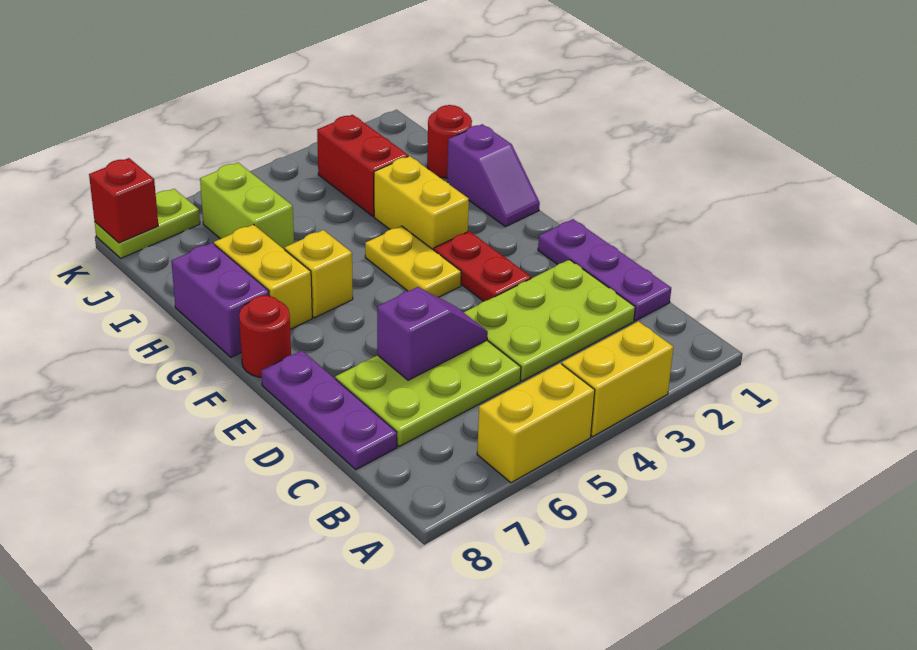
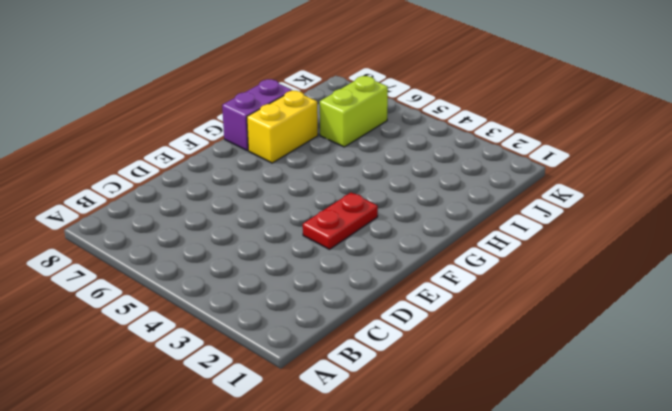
none -> yellow 1x2 brick [562,321,673,437]
none -> yellow 1x2 brick [477,363,595,483]
none -> purple 1x3 plate [538,219,671,321]

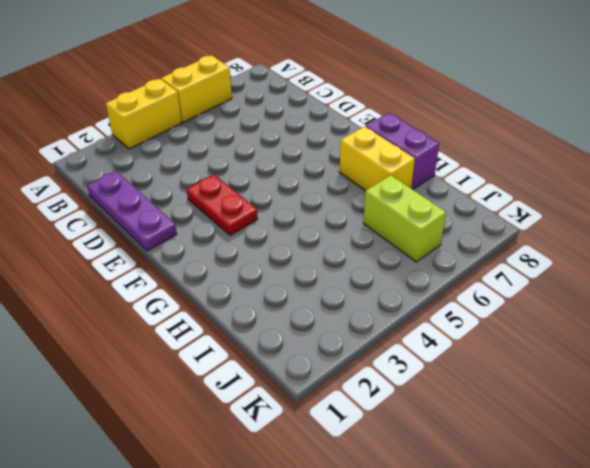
none -> lime 2x3 plate [464,260,635,381]
none -> lime 2x3 plate [335,340,521,447]
none -> purple 1x3 plate [261,351,397,470]

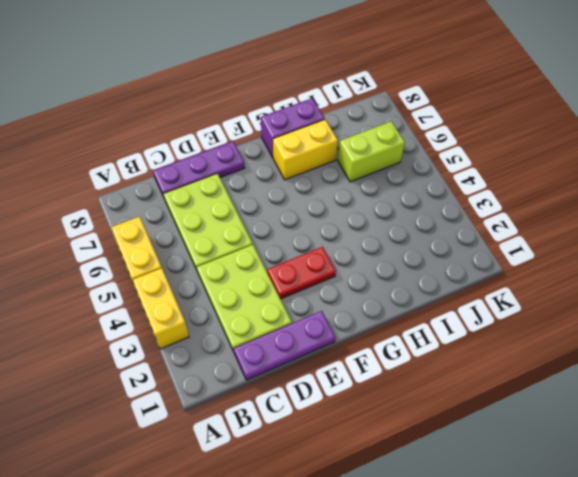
none -> yellow 1x2 plate [365,226,461,297]
none -> red 1x1 round brick [239,295,291,377]
none -> purple 1x2 slope [447,124,540,227]

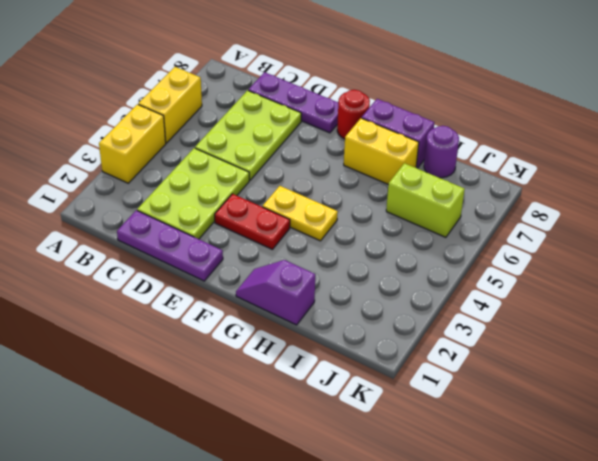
purple 1x1 round brick [424,126,459,178] -> none
none -> yellow 1x2 brick [374,156,469,250]
none -> yellow 1x1 brick [285,230,353,318]
none -> red 1x1 round brick [427,105,472,178]

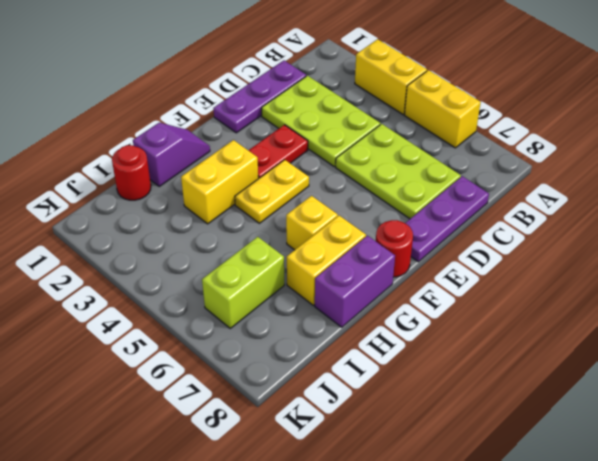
none -> red 1x2 brick [317,115,408,216]
none -> lime 1x2 plate [95,189,200,258]
none -> purple 1x2 slope [377,287,488,380]

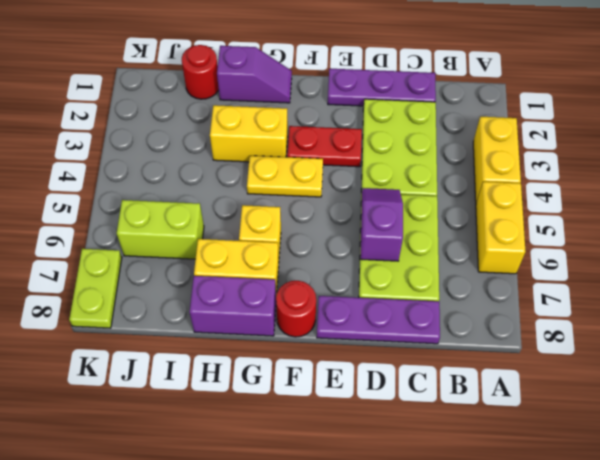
none -> red 1x2 brick [317,115,408,216]
none -> red 1x1 brick [89,158,158,243]

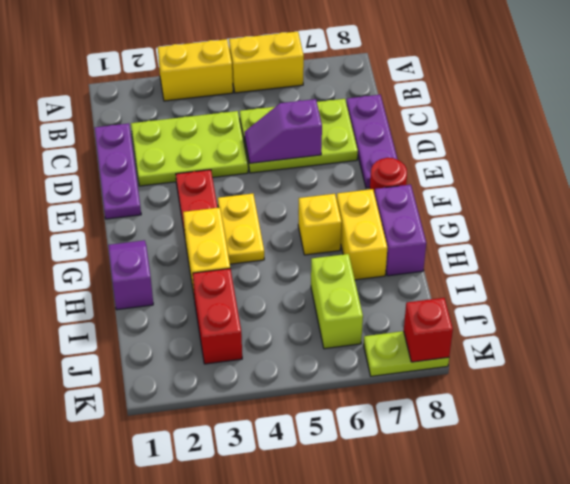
none -> red 1x1 round brick [427,105,472,178]

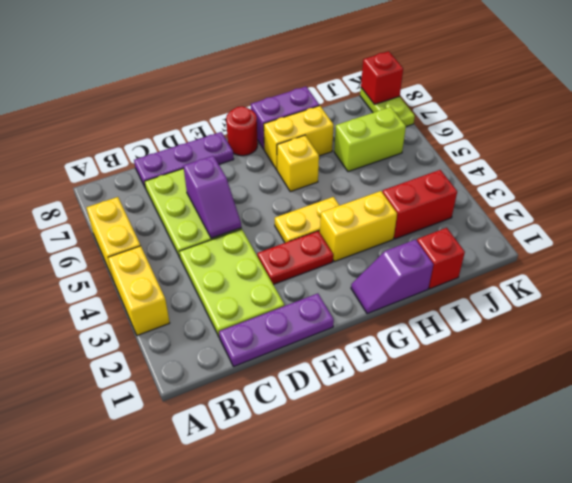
red 1x1 brick [417,228,465,289] -> red 1x1 round brick [427,105,472,178]

